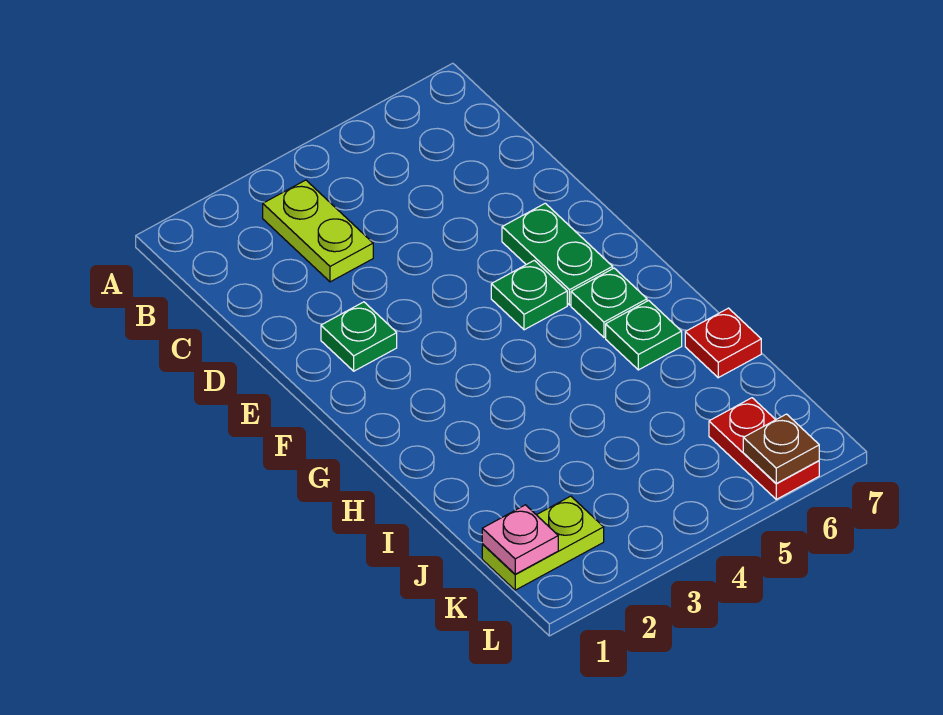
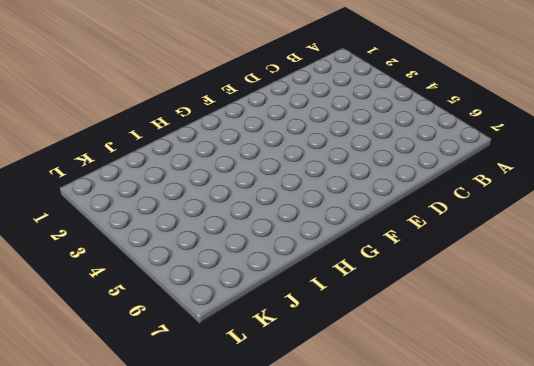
none -> lime 1x2 plate [263,180,373,282]
none -> green 1x1 plate [321,302,397,371]

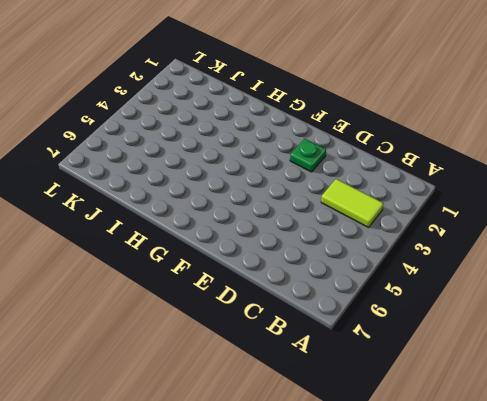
lime 1x2 tile [321,179,384,228] -> lime 1x2 plate [263,180,373,282]
none -> green 1x2 plate [502,203,613,305]
none -> green 1x1 plate [491,260,567,330]

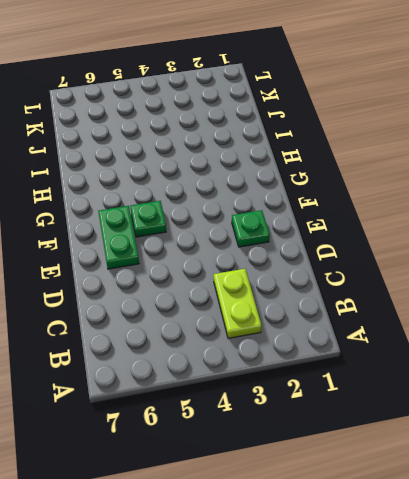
none -> green 1x1 plate [571,268,647,337]
none -> green 1x1 plate [606,300,682,370]

